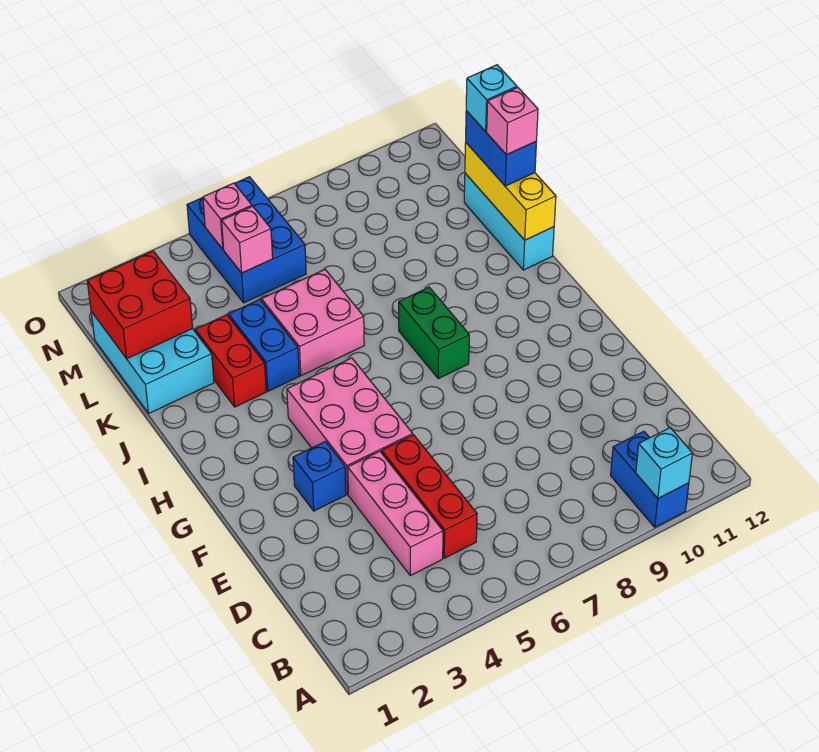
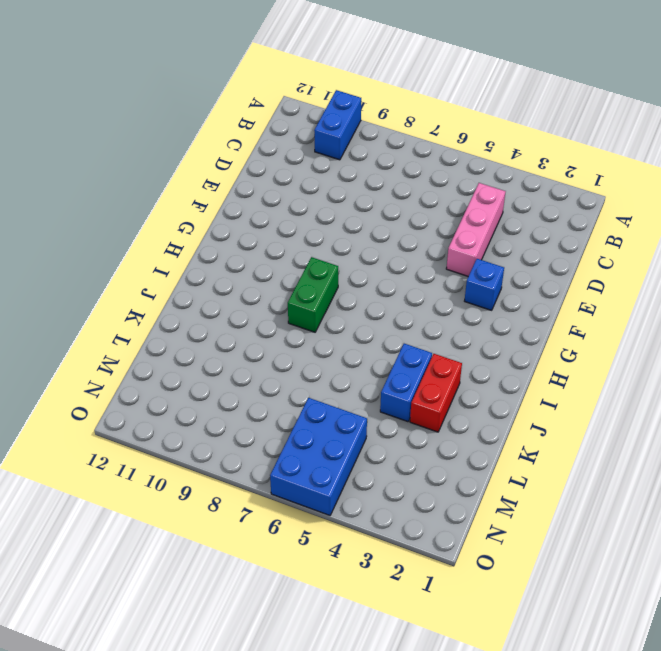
none -> red 1x3 brick [382,435,477,558]
none -> pink 2x3 brick [287,358,413,494]
none -> pink 2x2 brick [262,270,364,376]

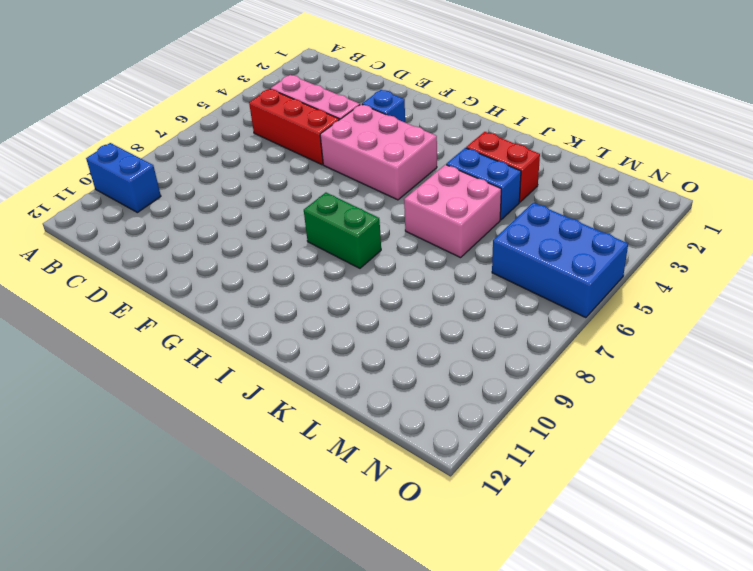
none -> cyan 1x3 brick [464,173,554,270]
none -> cyan 2x3 brick [91,312,214,413]
none -> cyan 1x1 brick [636,428,693,498]

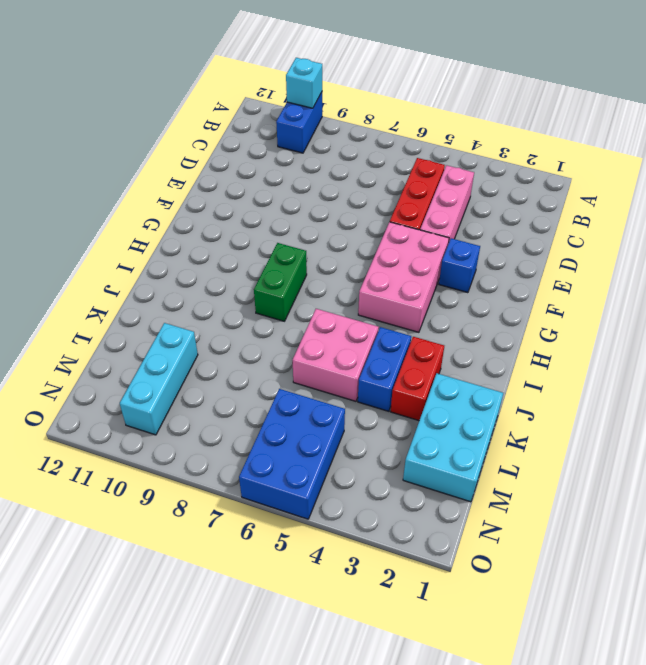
cyan 1x3 brick [120,323,198,435] -> cyan 1x3 brick moved to [464,173,554,270]
none -> yellow 1x3 brick [465,143,556,240]
none -> red 2x2 brick [87,251,193,359]
none -> pink 1x1 brick [222,206,273,273]

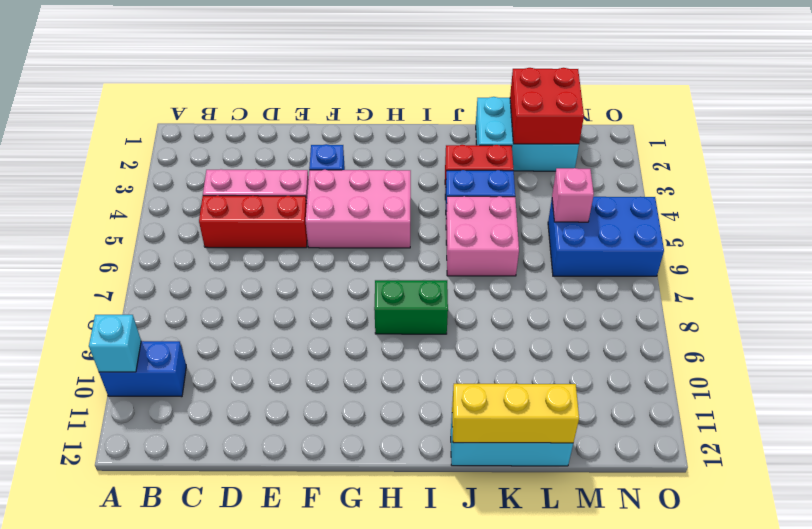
none -> pink 1x1 brick [203,183,252,249]
none -> blue 1x2 brick [466,111,536,186]
none -> pink 1x1 brick [487,87,538,155]

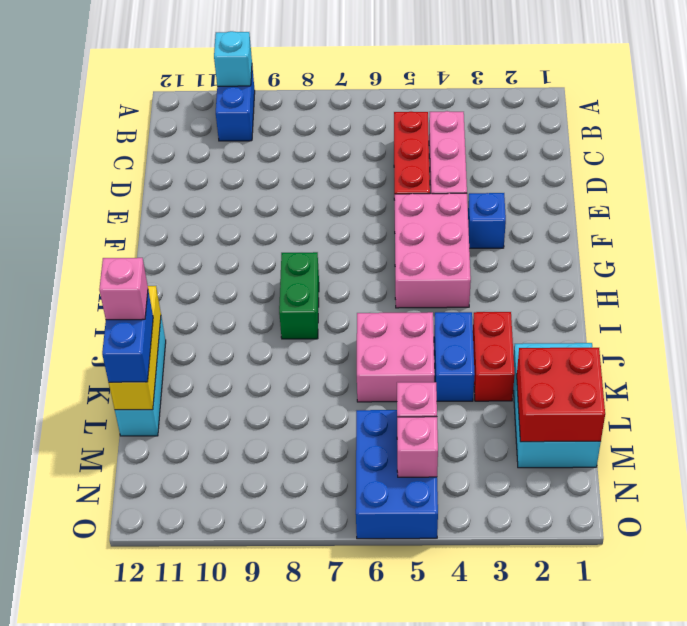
none -> cyan 1x1 brick [466,65,517,132]

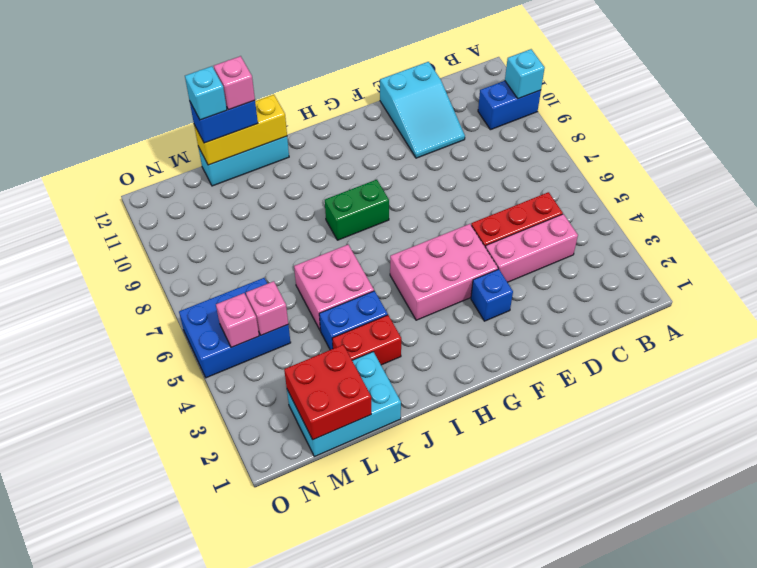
cyan 2x3 slope [380,62,465,158] -> none

